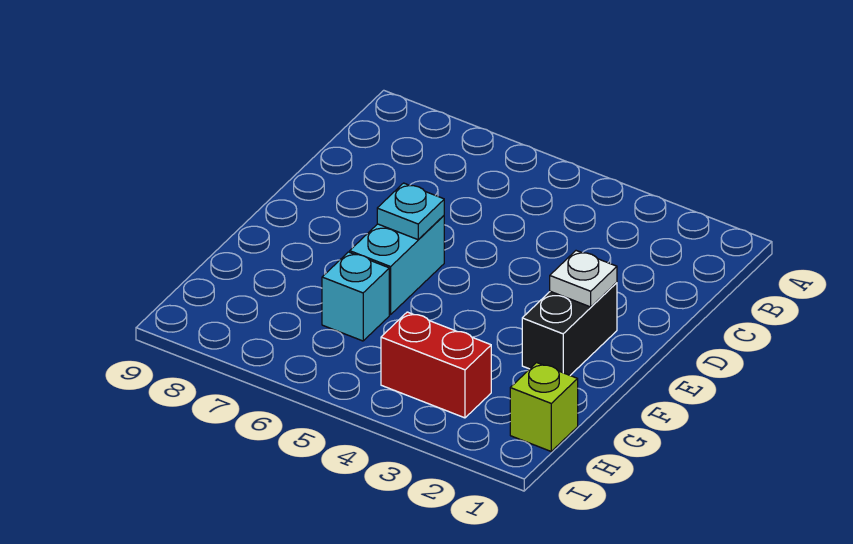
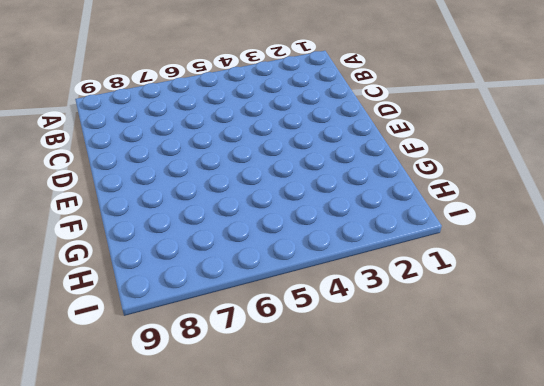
none -> black 1x2 brick [522,283,617,375]
none -> cyan 1x2 brick [350,216,444,315]

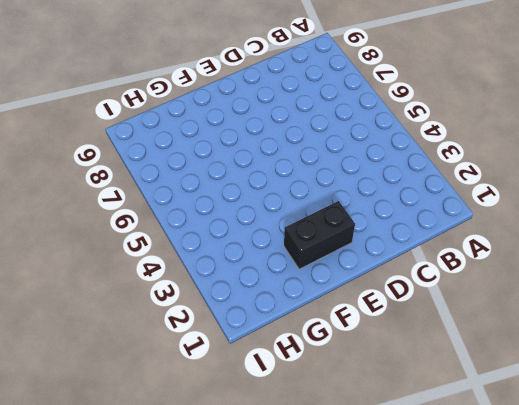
none -> cyan 1x2 brick [350,216,444,315]
none -> cyan 1x1 brick [322,252,389,341]

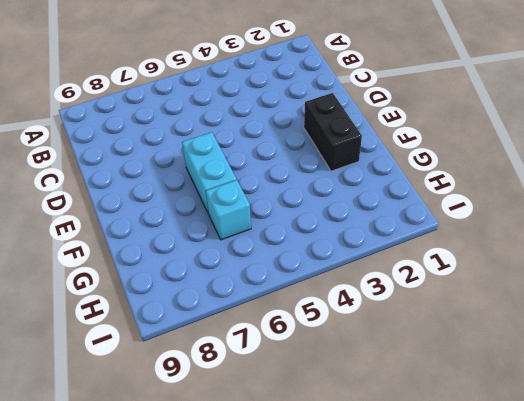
none -> lime 1x1 brick [510,363,578,451]
none -> red 1x2 brick [381,312,491,418]

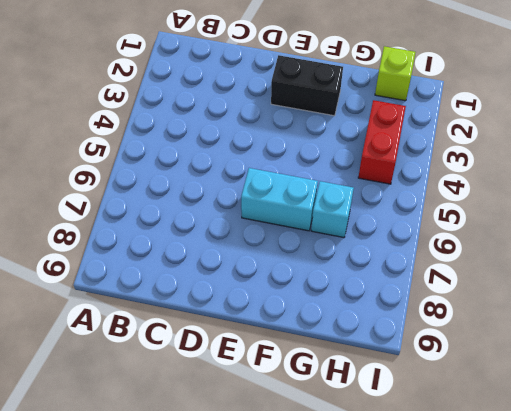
none -> white 1x1 plate [550,251,617,307]
none -> cyan 1x1 plate [377,183,444,240]

